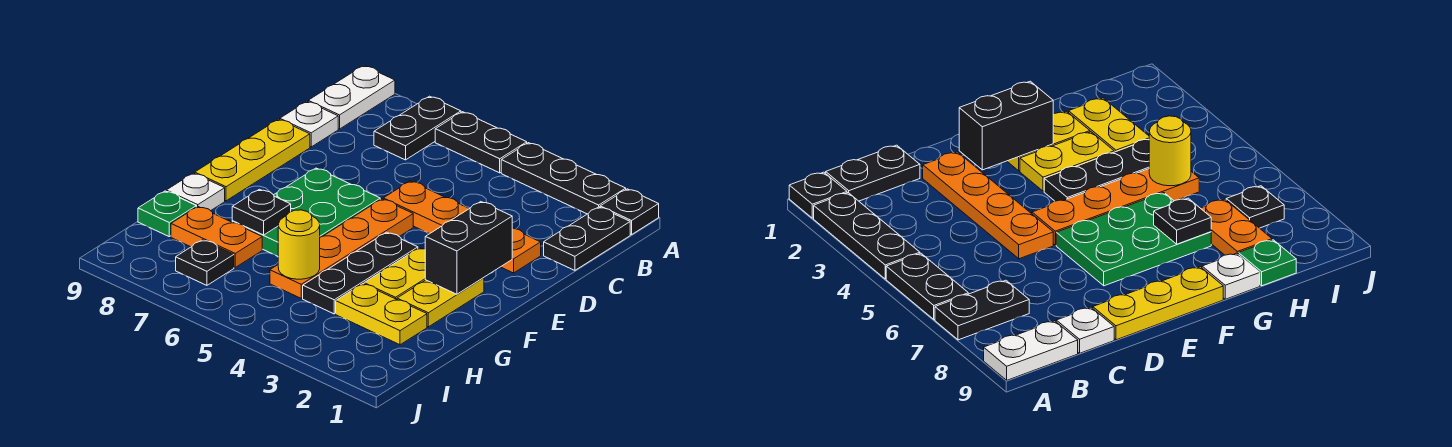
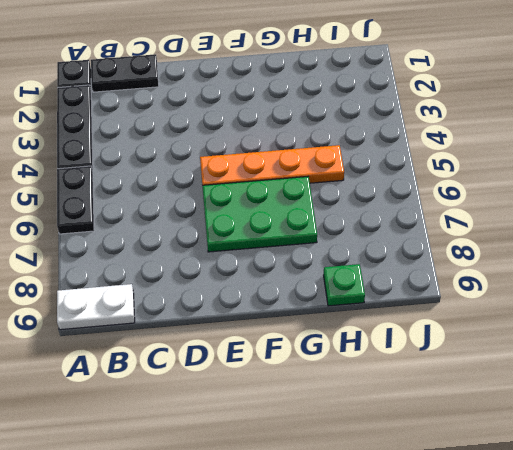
none -> black 1x2 plate [374,96,461,160]
none -> white 1x1 plate [280,101,338,147]
none -> orange 1x4 plate [383,181,541,273]

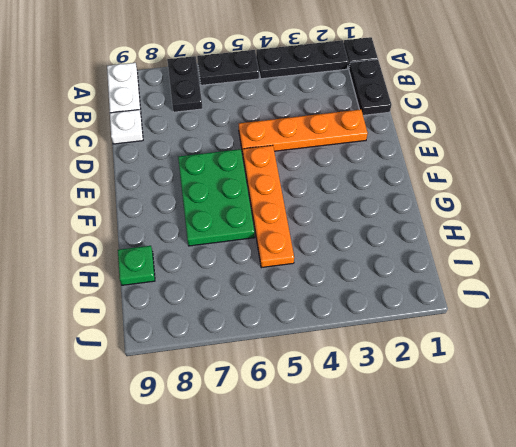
none -> yellow 1x3 plate [195,119,310,201]
none -> yellow 1x2 plate [397,278,484,327]
none -> yellow 1x2 plate [364,248,425,299]

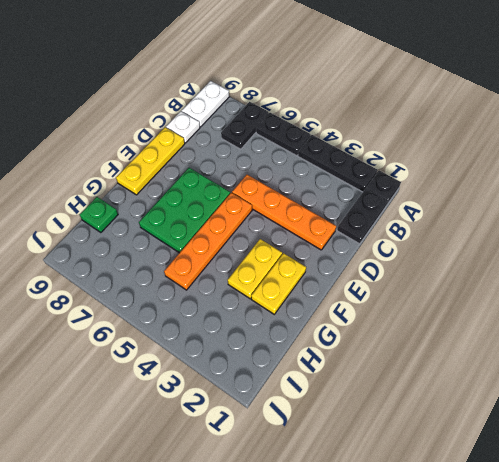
none -> black 1x3 plate [303,232,418,314]
none -> white 1x1 plate [166,173,225,211]
none -> yellow 1x2 plate [336,284,427,345]

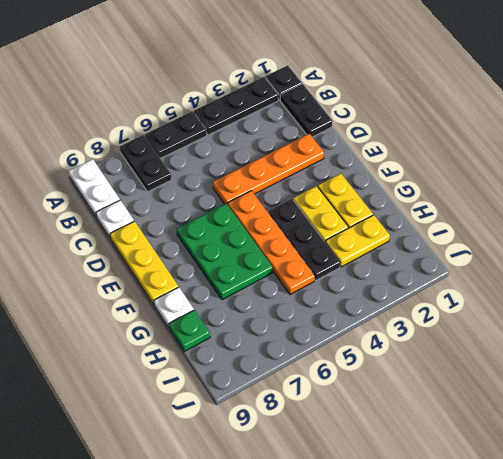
none -> orange 1x2 plate [171,207,262,267]
none -> black 1x1 plate [176,240,234,285]
none -> black 1x2 brick [425,202,512,294]

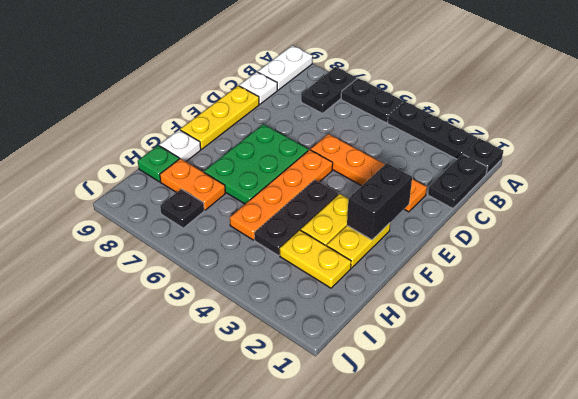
none -> black 1x1 plate [232,189,291,235]
none -> yellow 1x1 round brick [278,210,320,279]

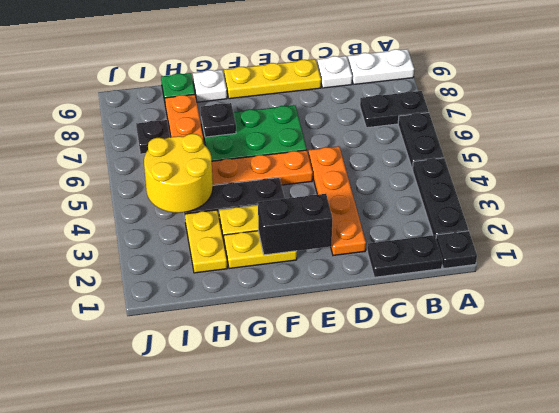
yellow 2x2 round brick [144,134,213,213] -> yellow 1x1 round brick [278,210,320,279]

